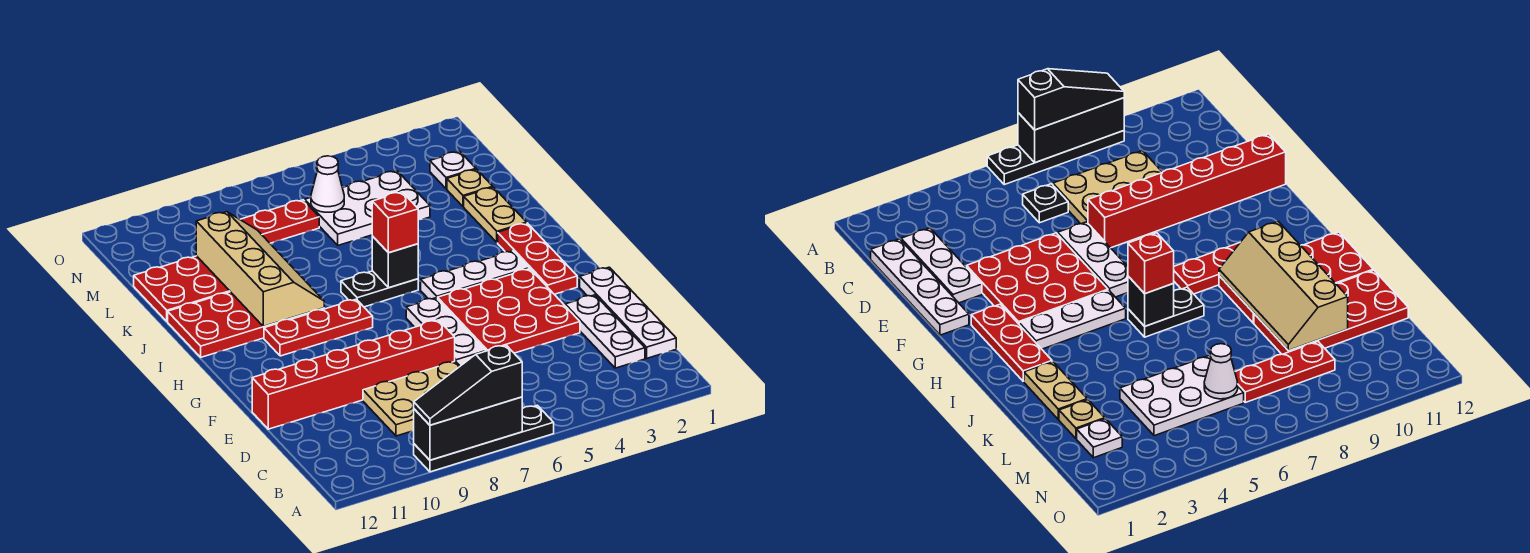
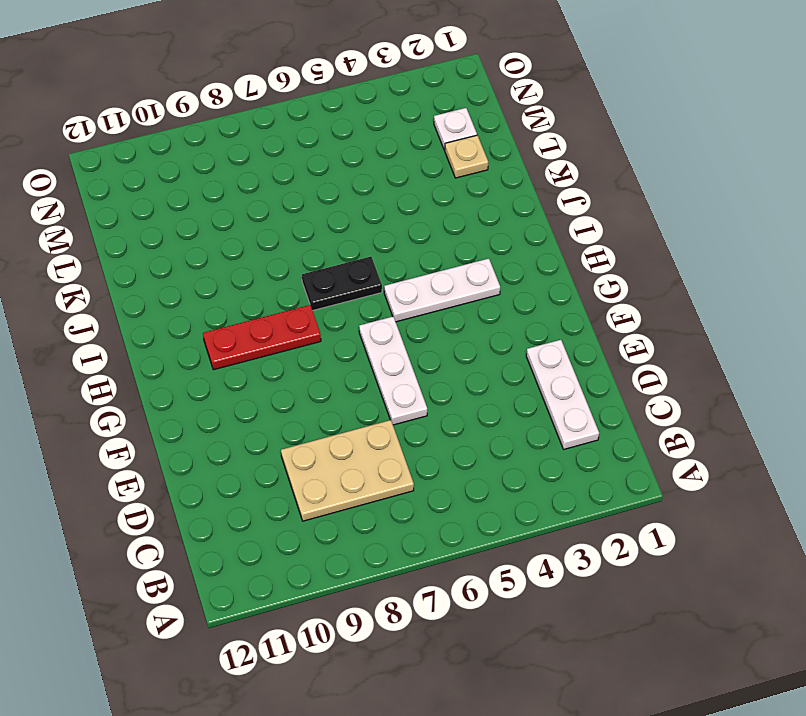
none -> black 1x4 plate [414,405,554,472]
none -> white 1x4 plate [580,267,676,358]
none -> black 1x1 plate [1023,184,1068,223]

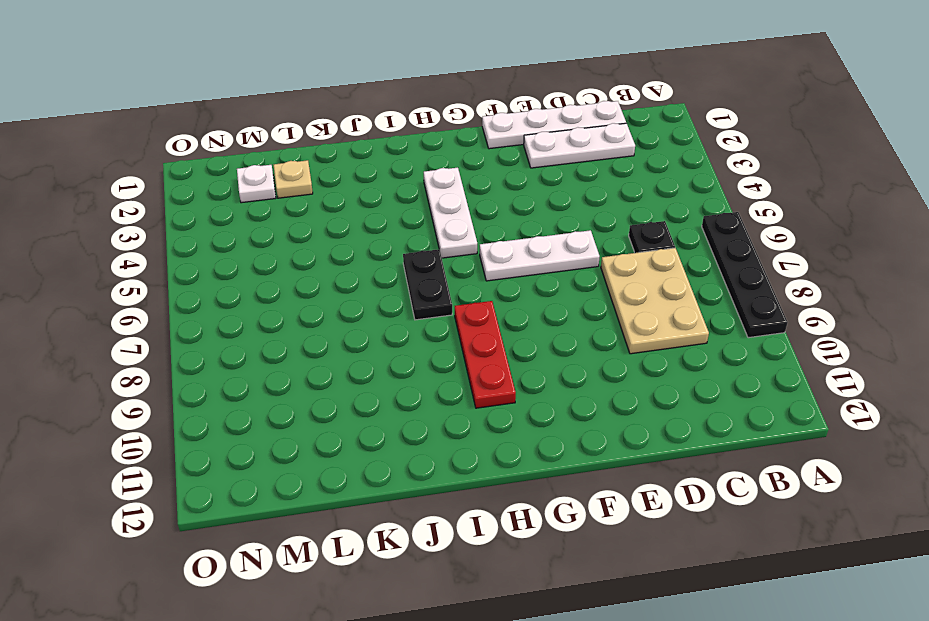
none -> red 3x3 plate [438,269,580,353]
none -> red 1x6 brick [252,320,455,429]
none -> red 1x3 plate [498,223,577,294]

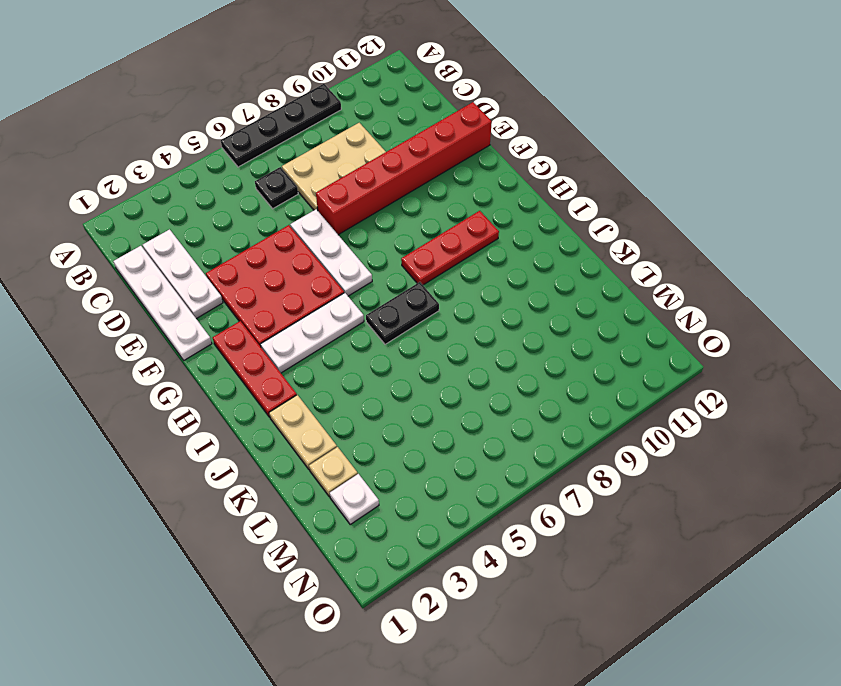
none -> red 2x4 plate [168,292,324,357]
none -> red 2x4 plate [134,256,230,321]
none -> white 2x3 plate [305,171,430,245]

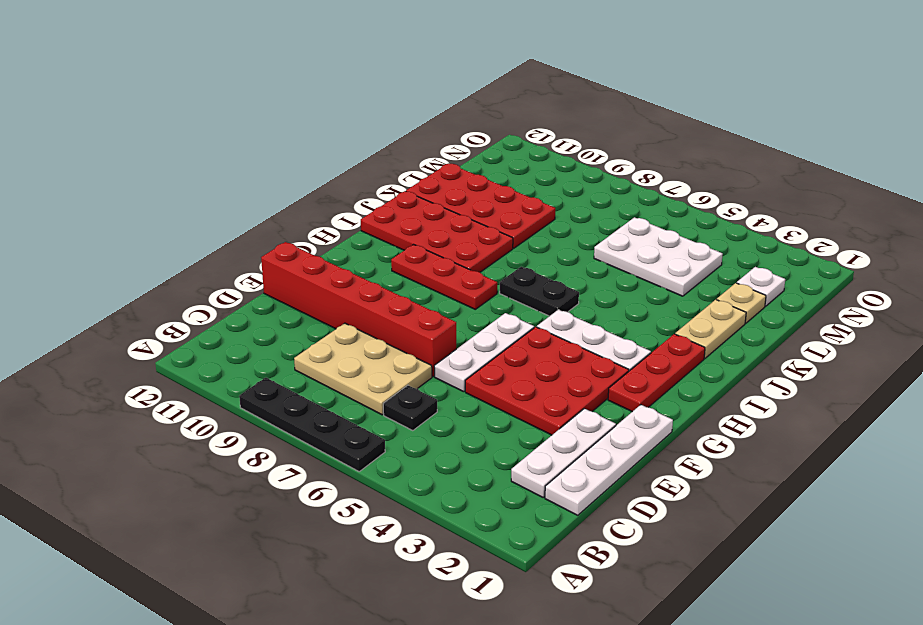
none -> red 1x3 plate [240,200,319,243]
none -> black 1x3 brick [414,397,522,460]
none -> black 1x1 brick [372,236,418,288]

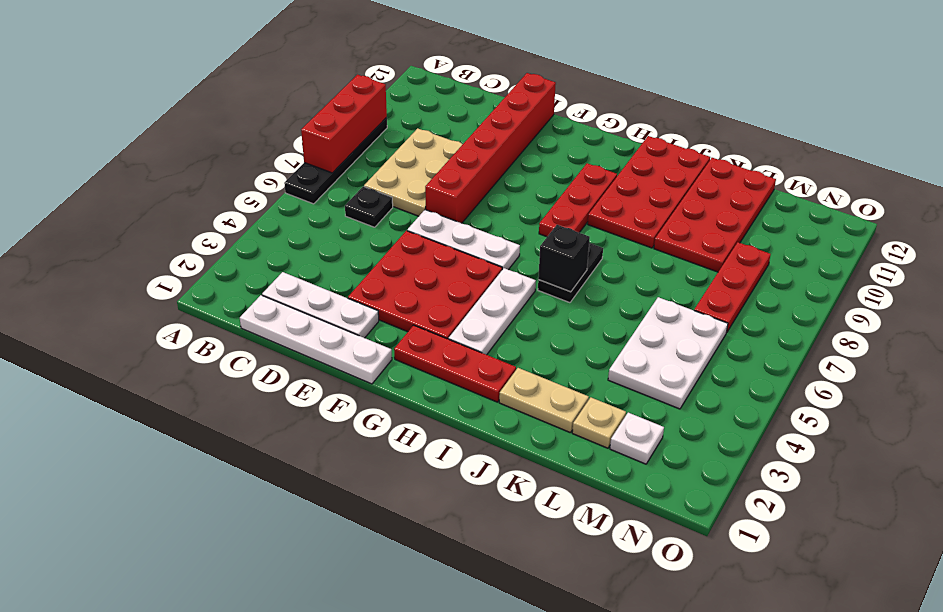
red 1x3 brick [301,75,387,173] -> black 1x3 brick [414,397,522,460]
none -> tan 2x4 slope [196,212,324,326]
none -> white 1x1 cone [311,156,344,212]
none -> black 1x3 slope [414,345,522,425]

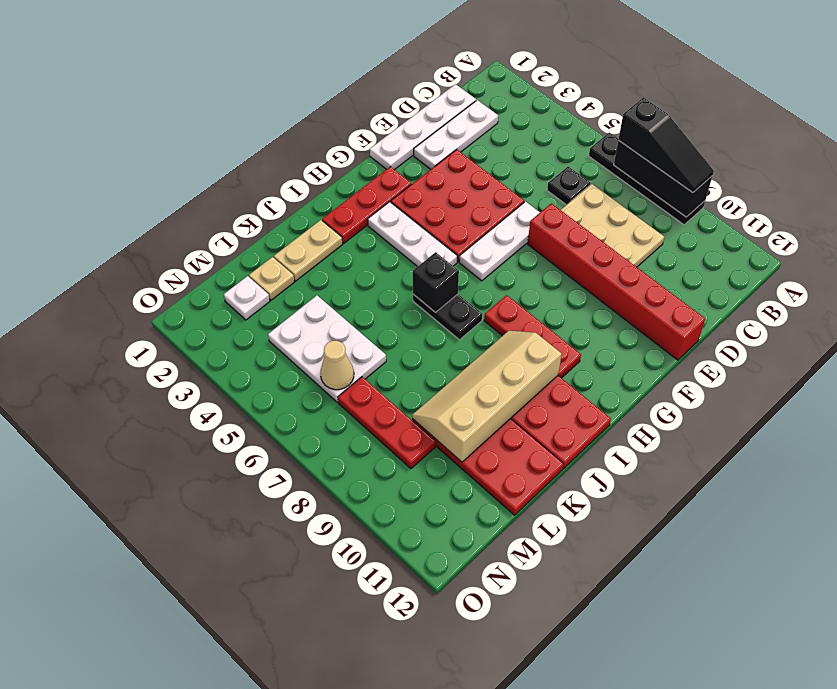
tan 1x1 cone [321,341,354,390] -> white 1x1 cone [311,156,344,212]
none -> red 1x1 brick [372,192,418,253]

